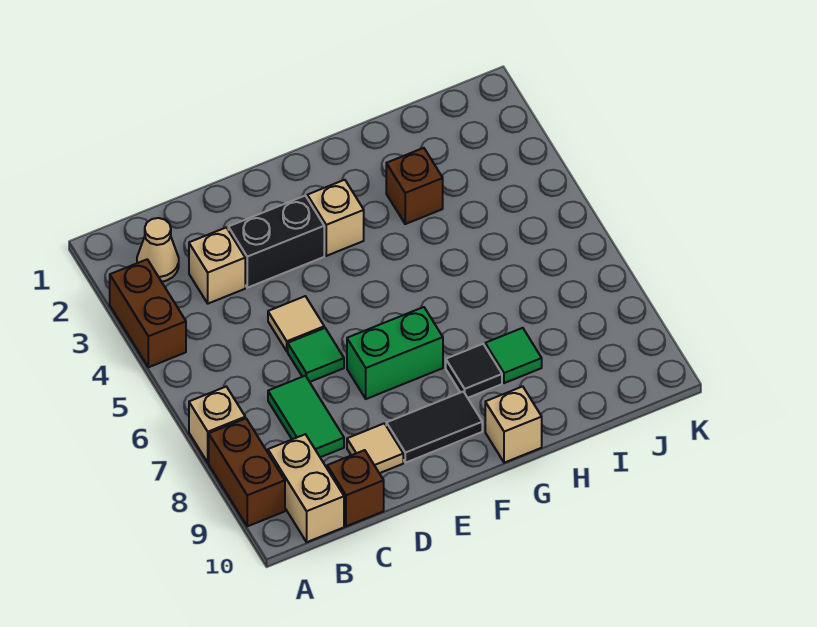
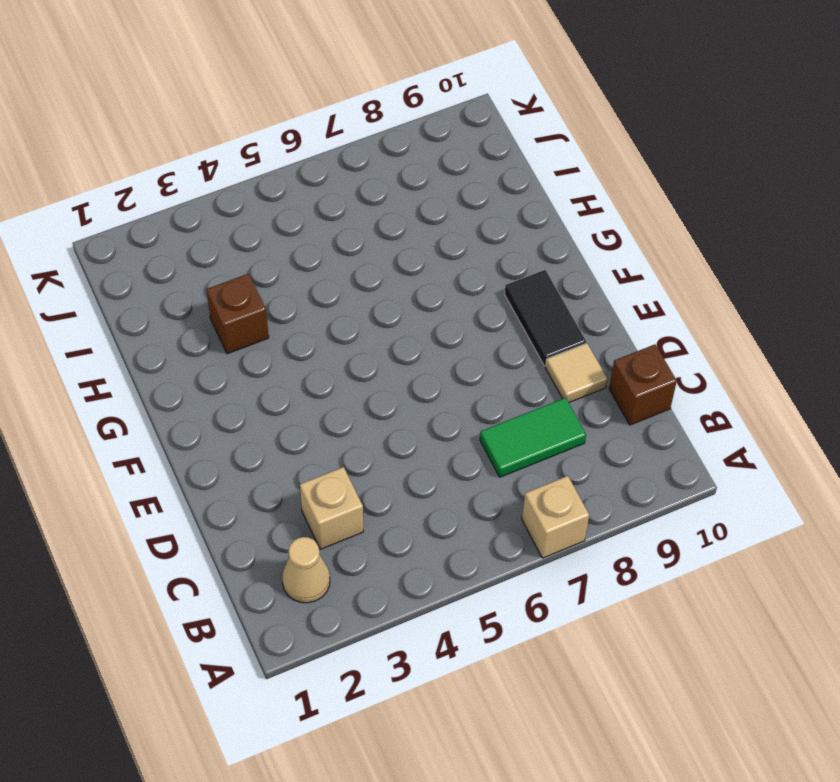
none -> brown 1x2 brick [110,259,186,367]
none -> brown 1x2 brick [209,418,285,526]
none -> tan 1x2 brick [268,434,344,542]

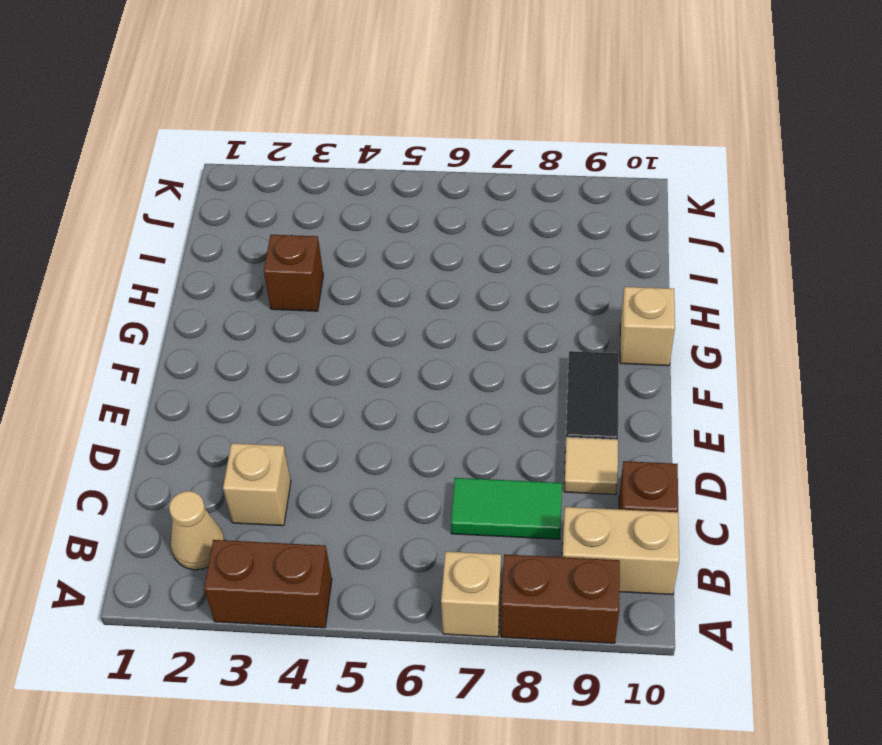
none -> black 1x2 brick [228,196,324,288]
none -> tan 1x1 tile [268,296,324,351]
none -> green 1x1 tile [288,328,344,382]

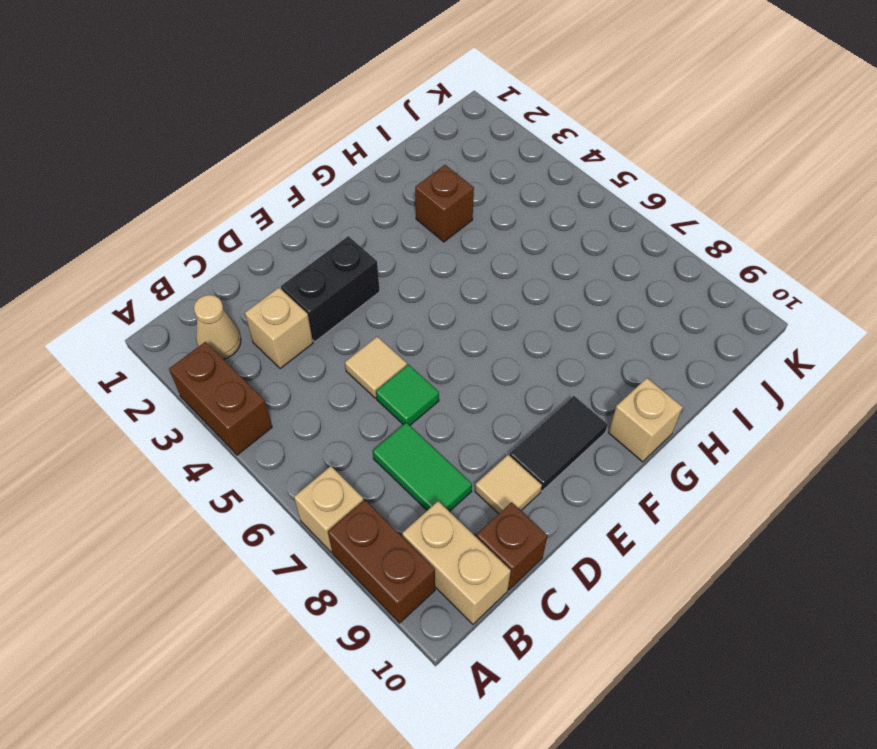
none -> green 1x2 brick [347,307,443,399]
none -> tan 1x1 brick [307,180,364,256]
none -> black 1x1 tile [446,344,502,398]

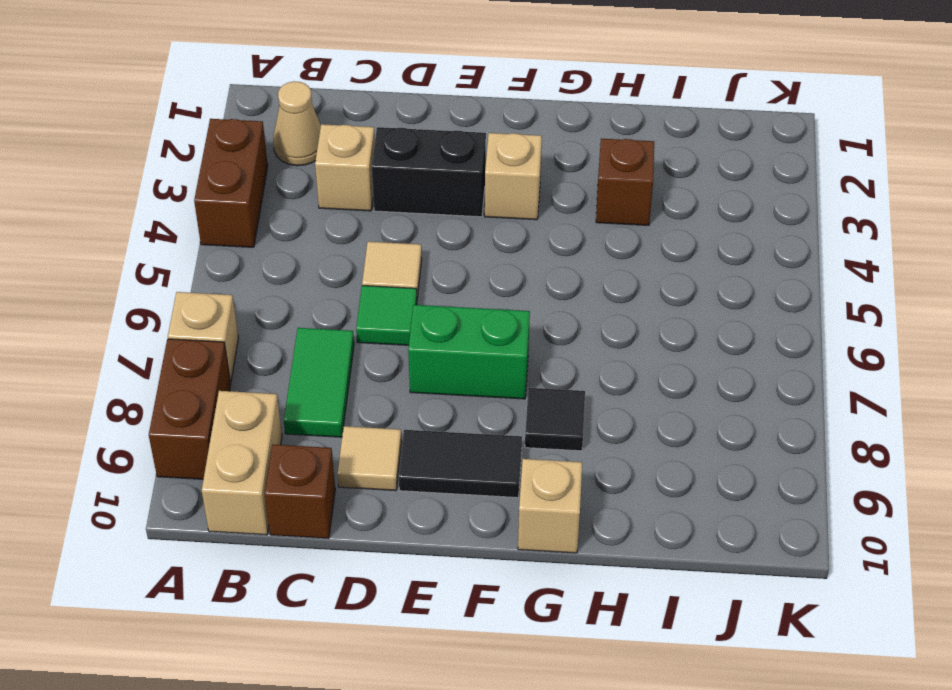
none -> green 1x1 tile [485,328,542,383]

